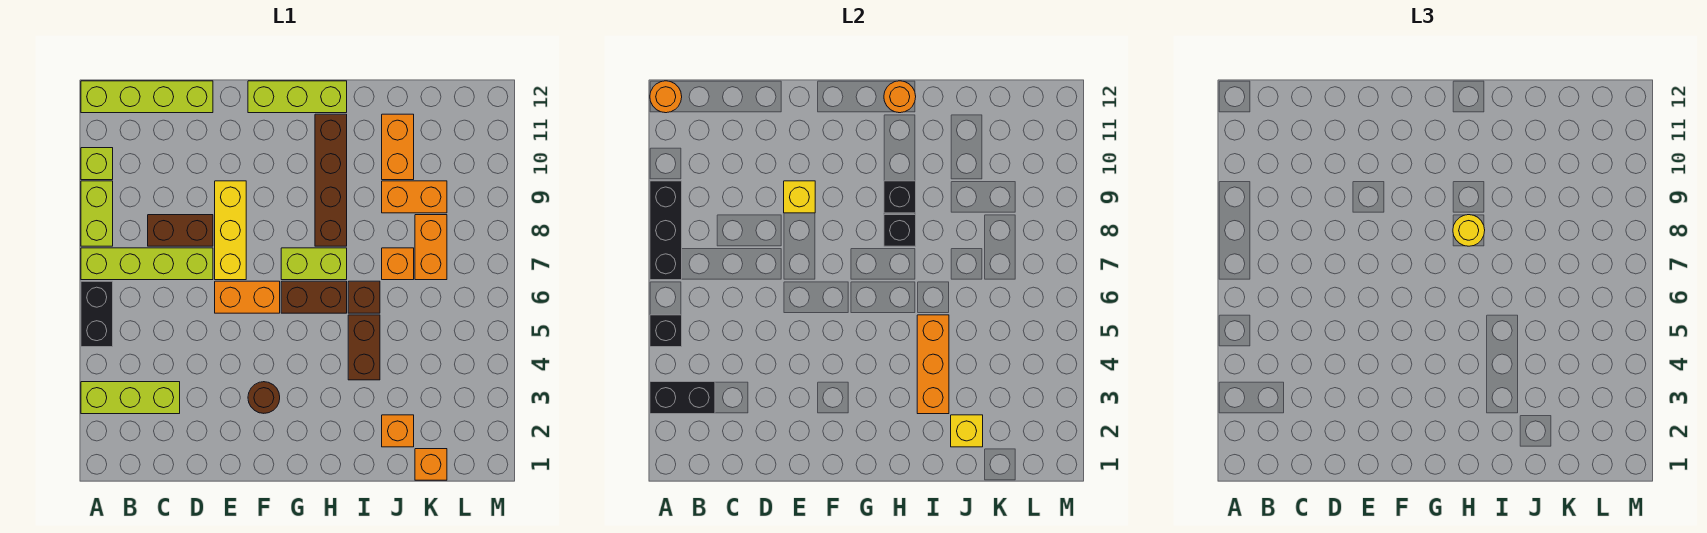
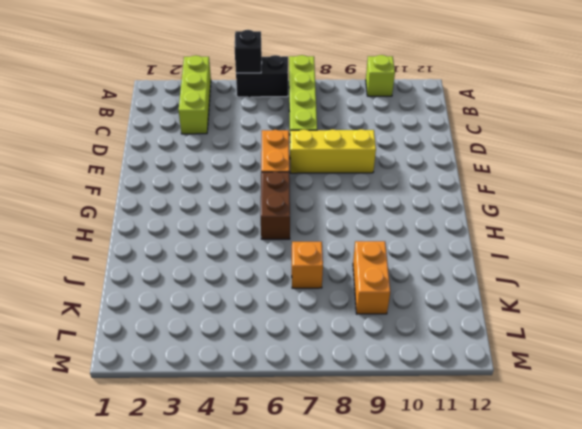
none -> lime 1x2 brick [81,181,113,246]
none -> lime 1x4 brick [81,81,213,113]
none -> brown 1x2 brick [148,215,213,246]
none -> brown 1x1 round brick [248,382,280,413]

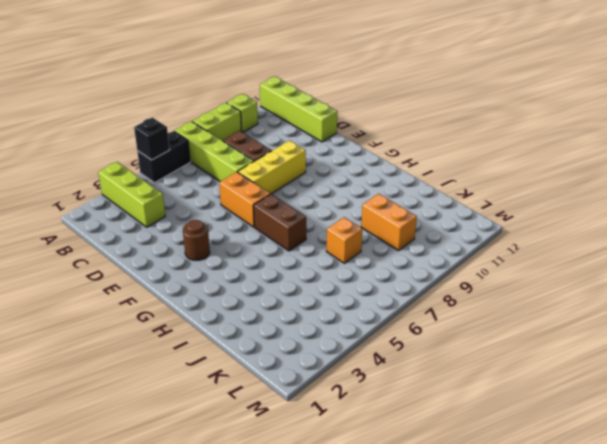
none -> lime 1x3 brick [248,81,347,113]
none -> lime 1x2 brick [281,248,347,280]
none -> brown 1x4 brick [315,114,347,246]
none -> brown 1x2 brick [348,315,380,380]

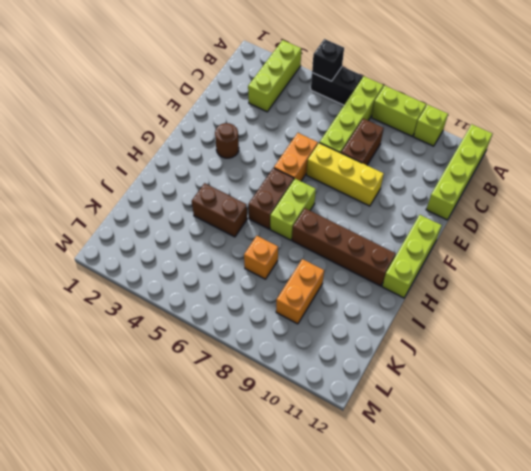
none -> brown 1x1 brick [348,281,380,313]
none -> orange 1x1 brick [382,415,414,447]
none -> orange 1x2 brick [382,114,414,180]
none -> orange 1x1 brick [415,449,447,480]

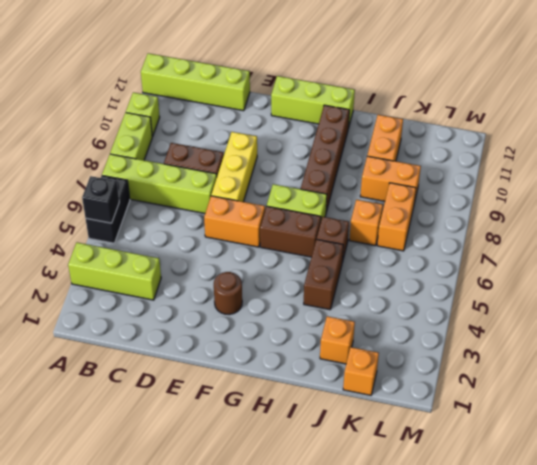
none -> black 1x2 brick [650,382,715,414]
none -> black 1x3 brick [650,181,682,280]
none -> orange 1x1 round brick [650,81,682,113]
none -> yellow 1x1 brick [784,181,815,213]

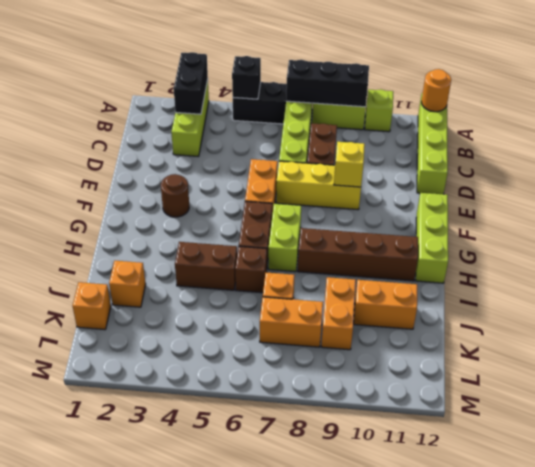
none -> black 1x1 brick [884,215,916,246]
none -> black 1x1 brick [884,181,916,213]
none -> orange 1x1 round brick [884,81,916,113]
none -> orange 1x3 brick [917,315,949,414]

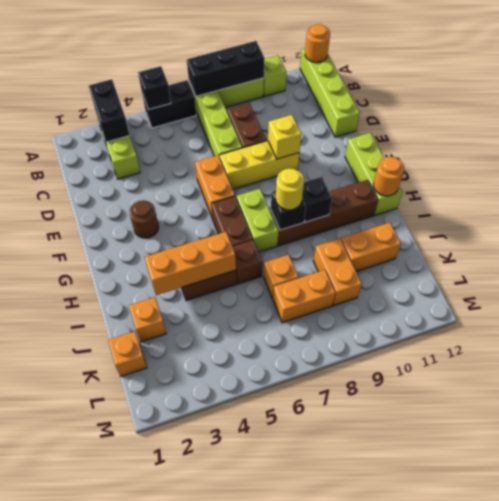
none -> yellow 1x1 brick [951,415,983,447]

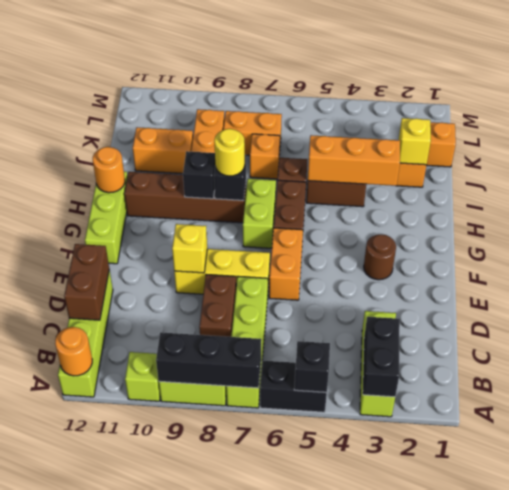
brown 1x2 brick [64,244,109,320] -> none

